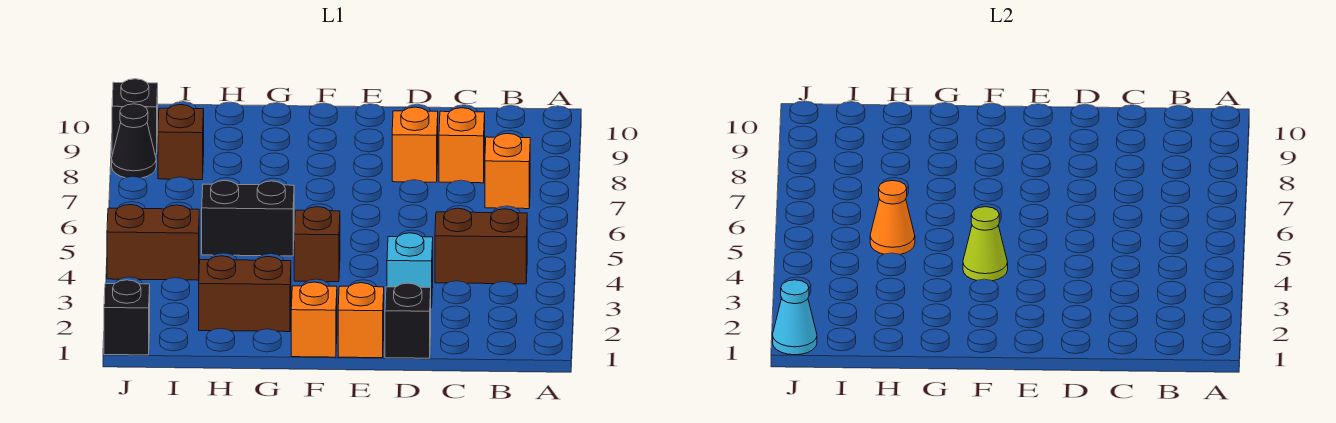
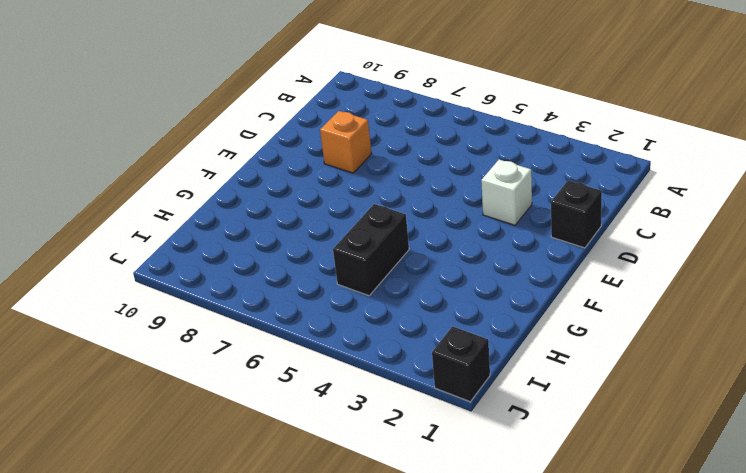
white 1x1 brick [481,159,532,225] -> cyan 1x1 brick [387,233,433,308]
none -> brown 1x2 brick [435,208,527,284]
none -> orange 1x1 brick [485,134,530,209]
none -> orange 1x1 brick [439,108,485,183]

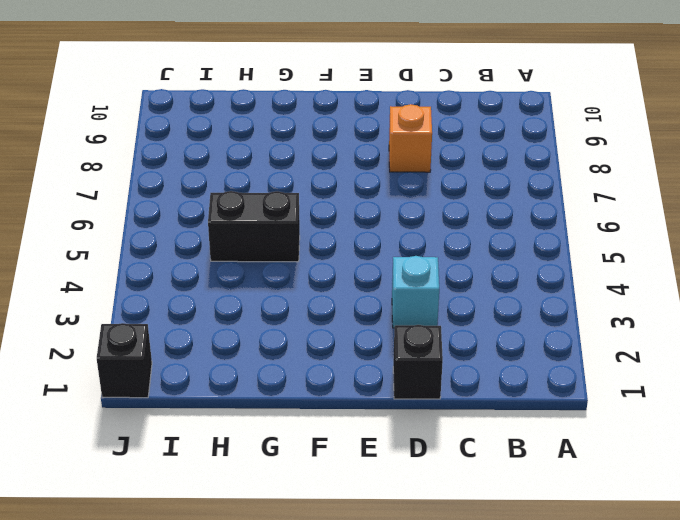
none -> brown 1x2 brick [435,208,527,284]
none -> orange 1x1 brick [485,134,530,209]
none -> orange 1x1 brick [439,108,485,183]

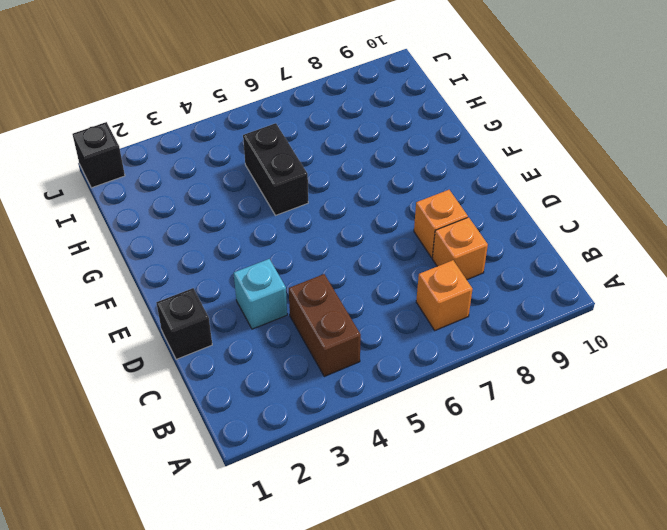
none -> orange 1x1 brick [338,283,384,358]
none -> orange 1x1 brick [291,282,337,357]
none -> brown 1x1 brick [294,207,340,282]

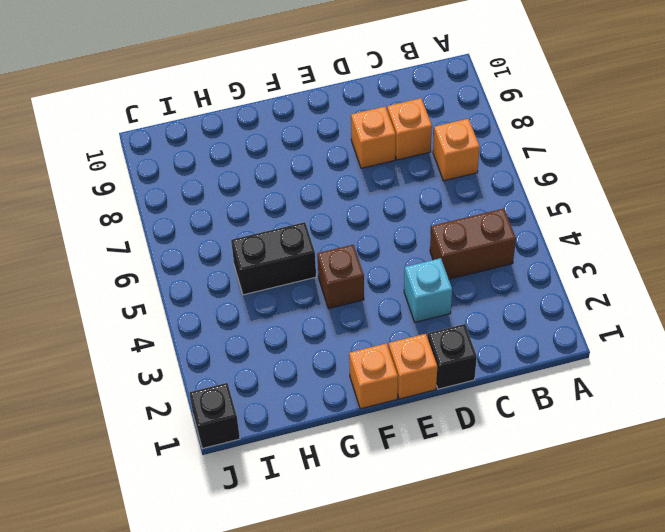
none -> brown 1x2 brick [199,256,291,332]
none -> brown 1x2 brick [107,205,199,280]
none -> brown 1x1 brick [158,105,204,180]

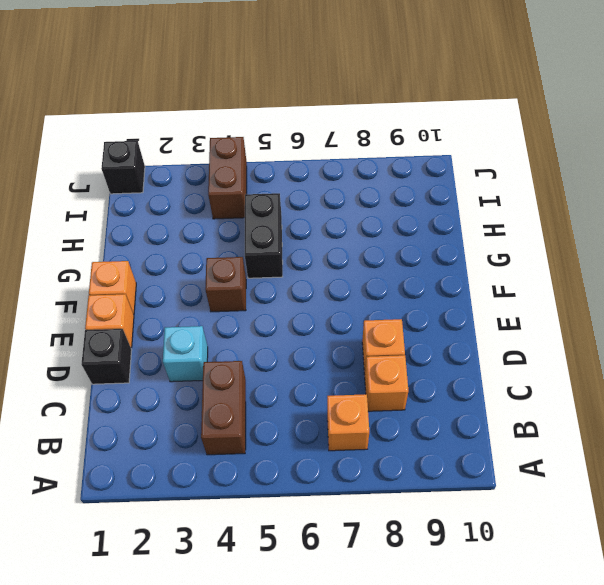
none -> brown 1x2 brick [199,256,291,332]
none -> brown 1x1 brick [158,105,204,180]
none -> black 1x1 cone [112,104,156,178]

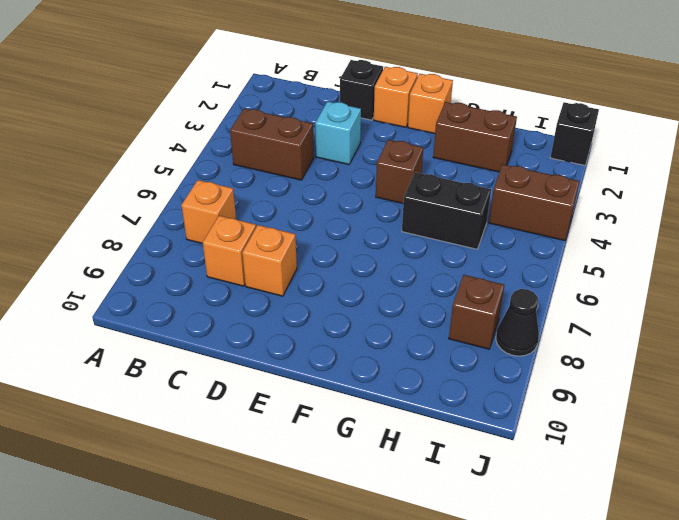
none -> black 1x1 brick [112,79,158,154]
none -> lime 1x1 cone [963,207,1008,281]
none -> orange 1x1 cone [870,181,915,255]

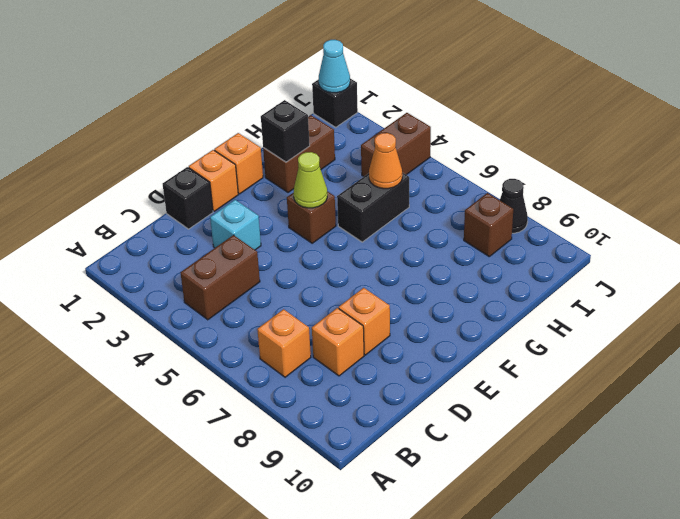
black 1x1 brick [261,100,310,162] -> black 1x1 brick moved to [112,79,158,154]

